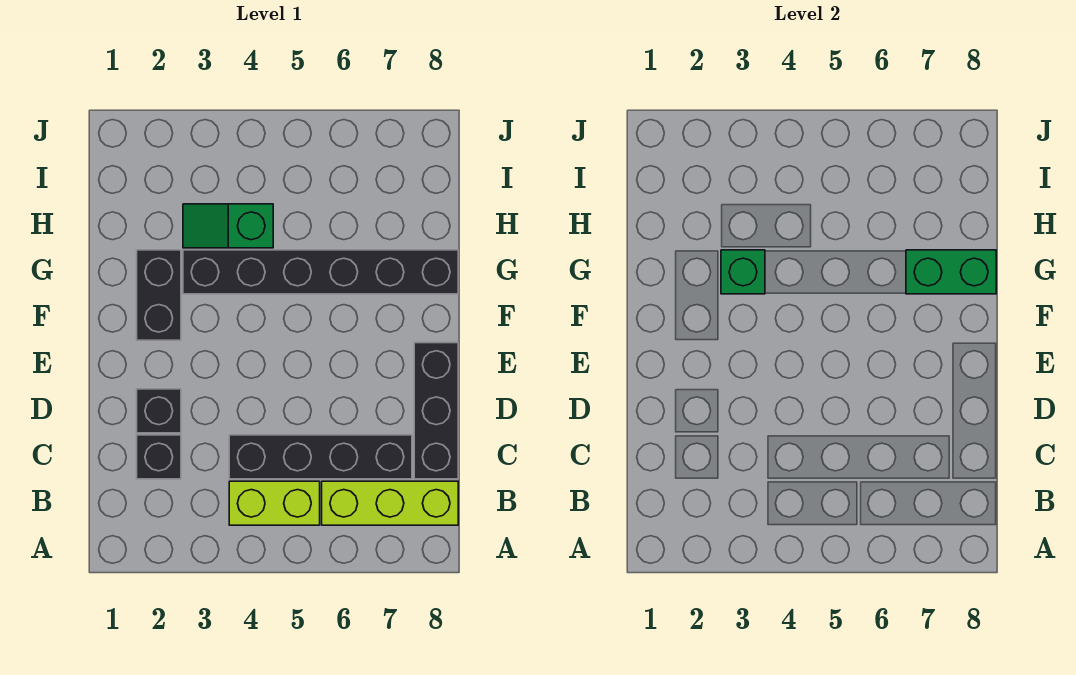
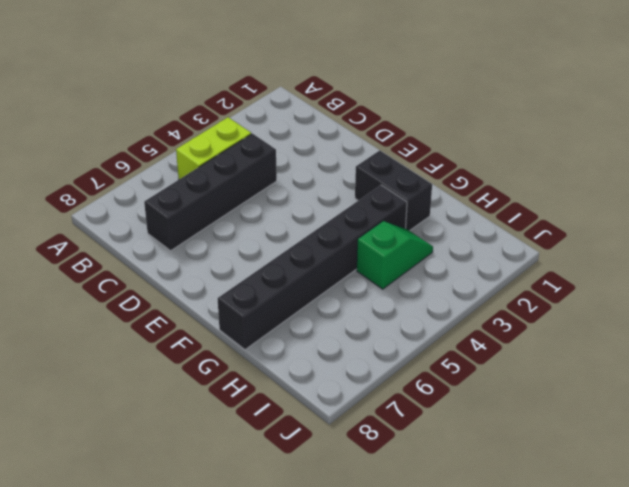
none -> lime 1x3 brick [322,481,458,525]
none -> black 1x1 brick [137,435,181,479]

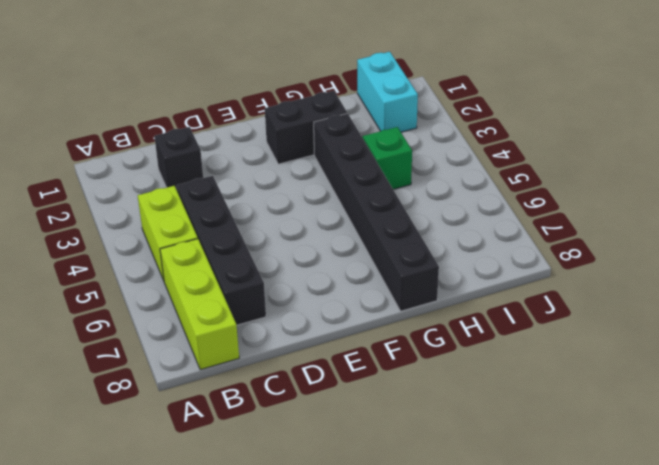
cyan 1x2 brick [357,52,418,132] -> none
none -> black 1x3 brick [414,343,458,479]
none -> black 1x1 brick [137,389,181,433]

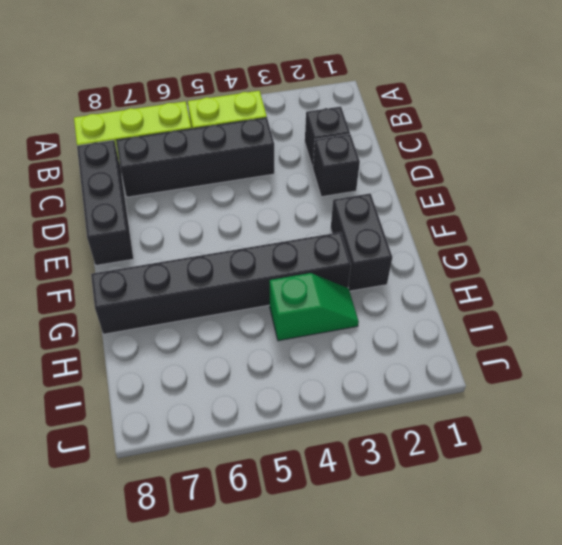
none -> green 1x1 brick [721,250,765,294]
none -> green 1x2 brick [906,250,996,294]

